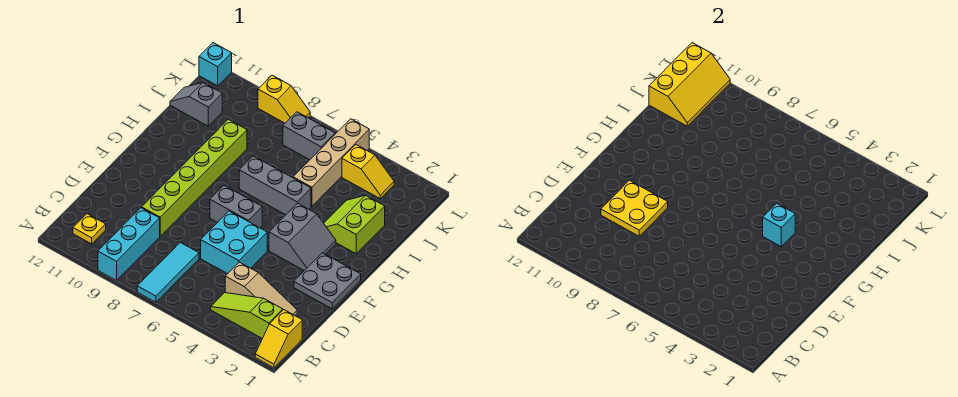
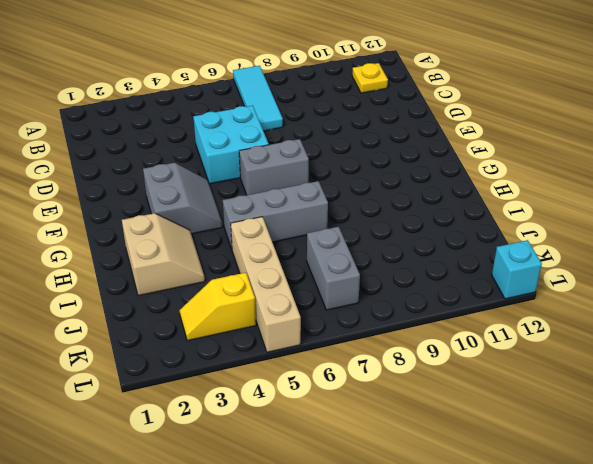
grey 2x2 slope [143,163,222,234] -> grey 2x2 slope turned to [269,203,336,271]
tan 2x2 slope [122,213,205,296] -> lime 2x2 slope [324,195,385,254]
grey 1x2 brick [307,227,360,310] -> grey 1x2 brick turned to [283,112,335,160]
none -> yellow 1x2 slope [255,310,302,368]
none -> cyan 1x3 brick [98,208,160,280]
none -> lime 1x3 slope [211,293,283,339]

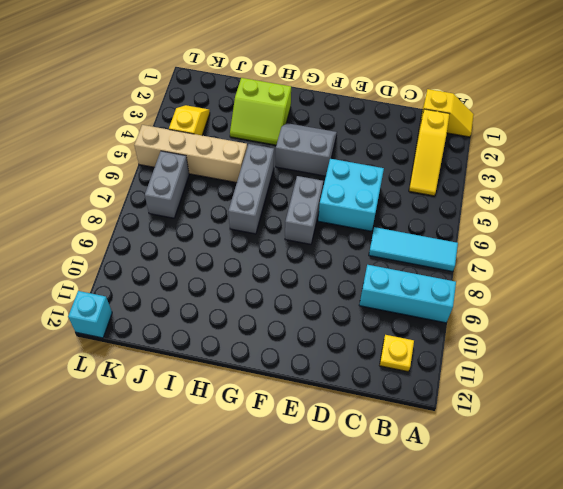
yellow 1x3 slope [409,109,449,196] -> lime 1x3 slope [211,293,283,339]
none -> tan 1x3 slope [225,262,297,315]
none -> lime 1x6 brick [142,119,247,236]
none -> grey 2x2 plate [294,253,361,309]

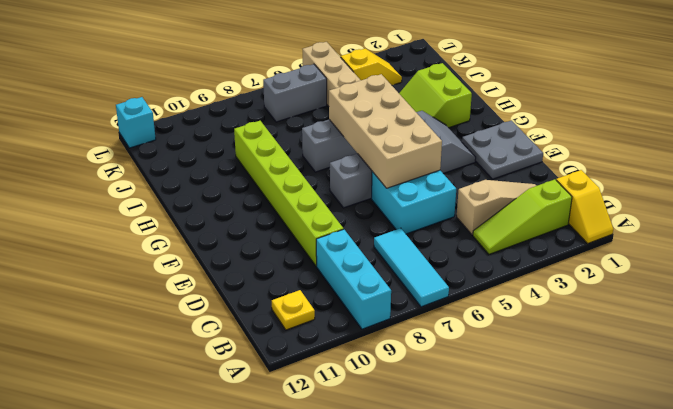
tan 2x4 brick [329,74,442,188] -> none
none -> grey 1x2 slope [170,83,222,126]
none -> yellow 1x2 slope [258,75,310,123]
none -> yellow 2x2 plate [601,180,668,236]

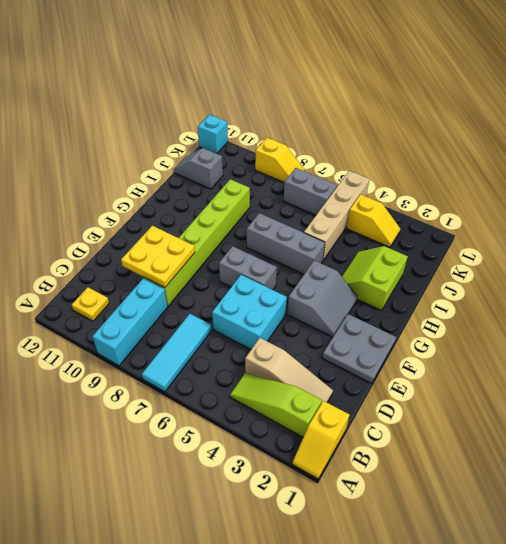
none -> cyan 1x1 brick [763,203,795,246]
none -> yellow 2x3 slope [649,43,730,126]

